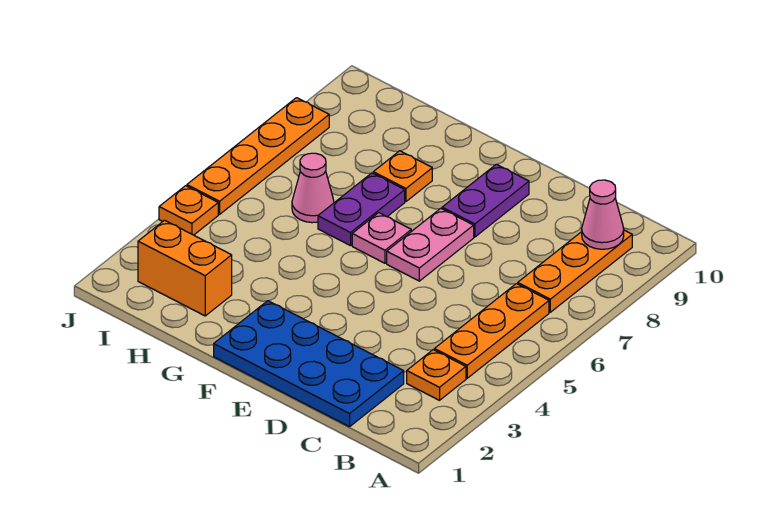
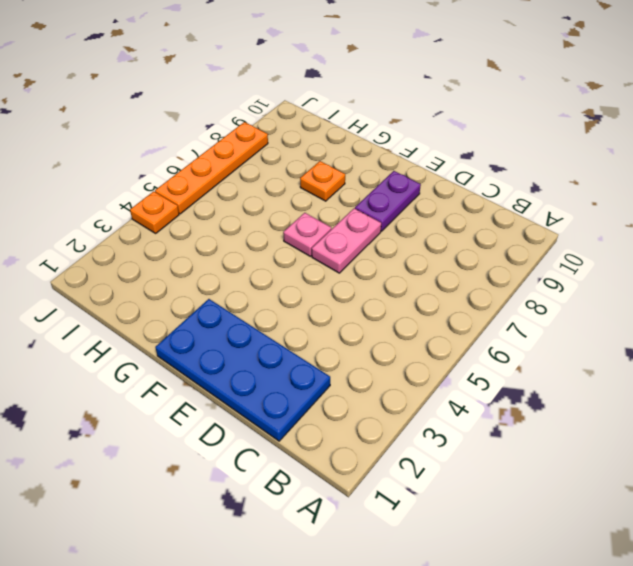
none -> orange 1x1 plate [407,350,466,400]
none -> orange 1x3 plate [434,284,549,378]
none -> orange 1x3 plate [518,230,632,312]

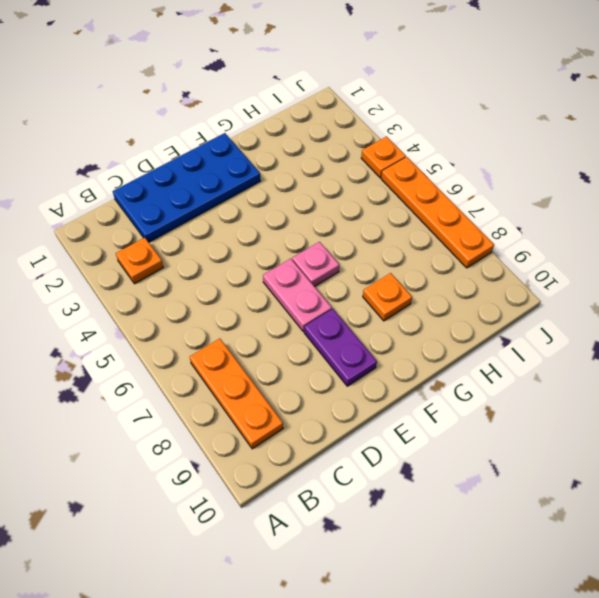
none -> orange 1x3 plate [434,284,549,378]
none -> purple 1x2 plate [318,173,405,246]
none -> orange 1x2 brick [138,220,232,316]

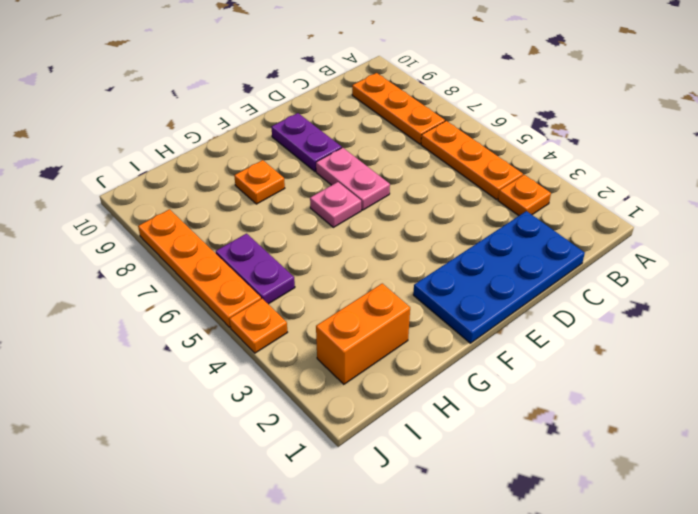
purple 1x2 plate [216,234,295,304] -> purple 1x2 plate moved to [318,173,405,246]
none -> pink 1x1 cone [292,153,334,223]
none -> pink 1x1 cone [581,180,624,249]

